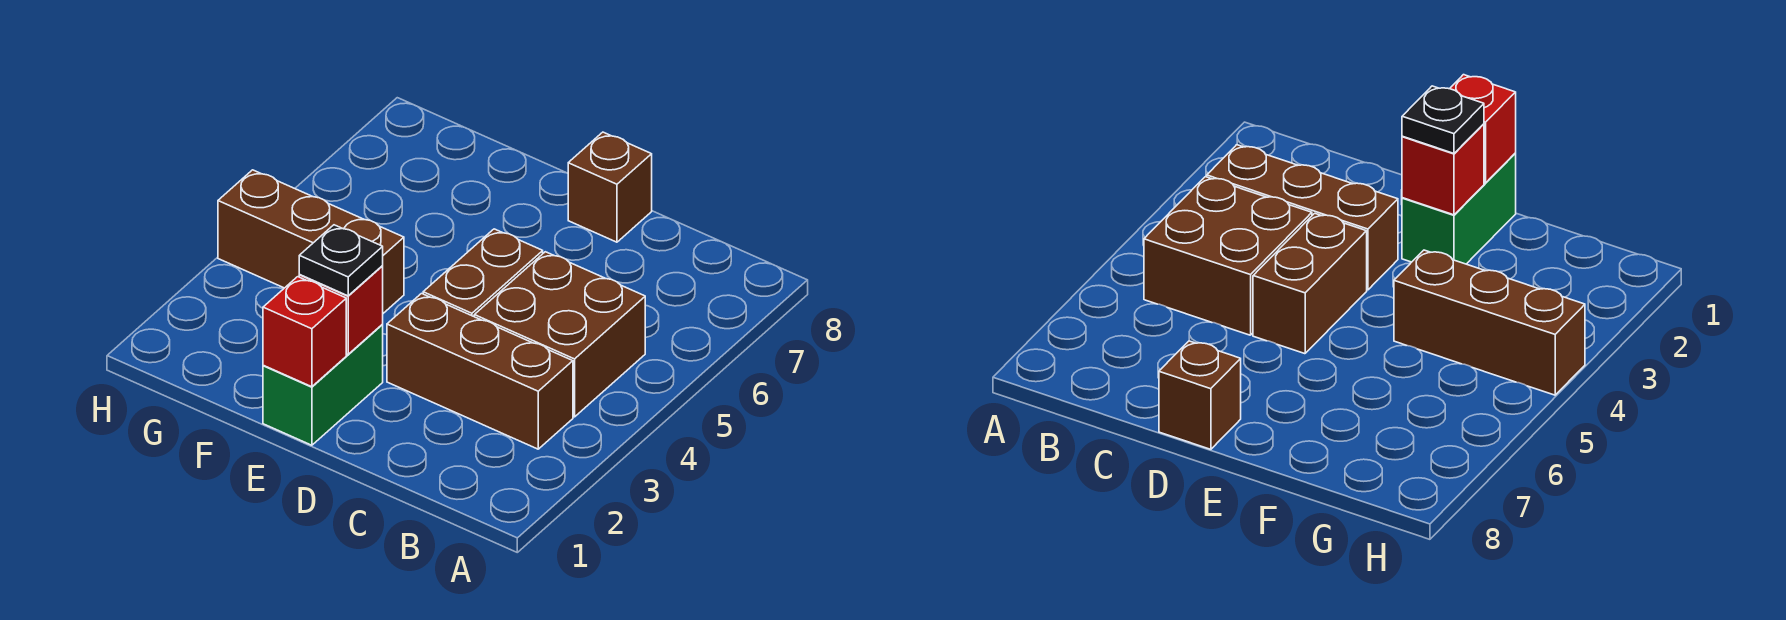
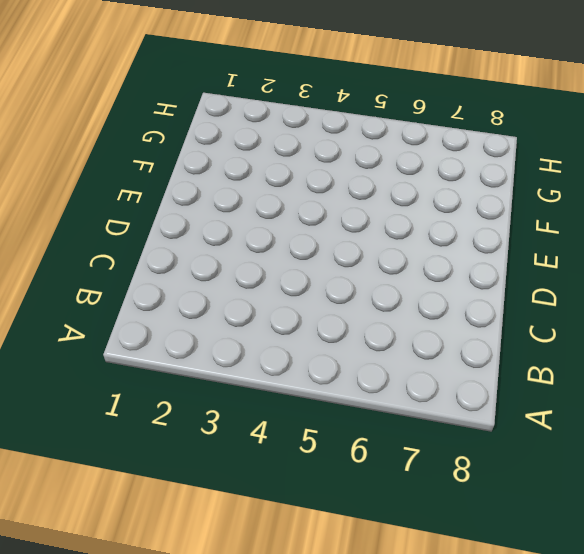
none -> brown 1x3 brick [387,294,573,449]
none -> brown 2x2 brick [474,252,645,417]

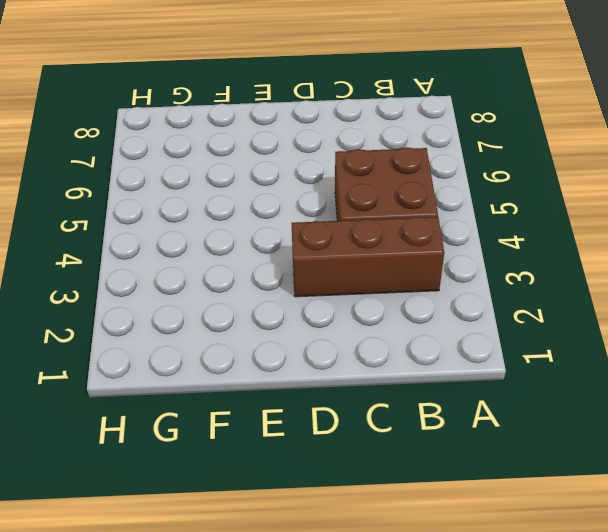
none -> brown 1x2 brick [423,229,543,316]
none -> brown 1x1 brick [568,132,652,242]

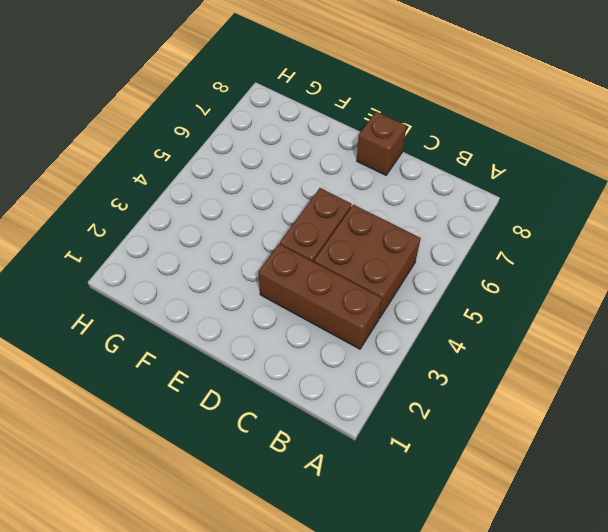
none -> green 1x2 brick [263,325,383,445]
none -> brown 1x3 brick [218,170,404,313]

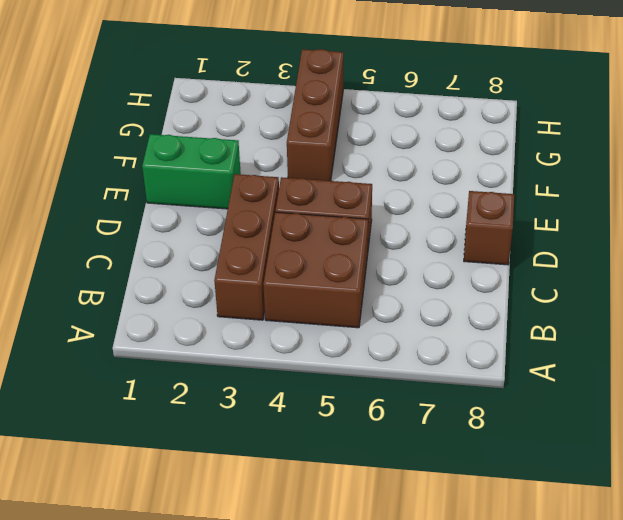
none -> red 1x1 brick [263,277,346,387]
none -> red 1x1 brick [299,266,383,354]

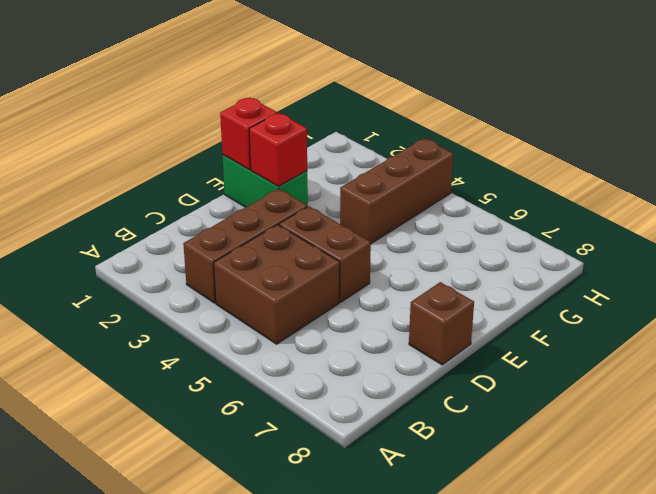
none -> black 1x1 plate [299,225,383,296]

